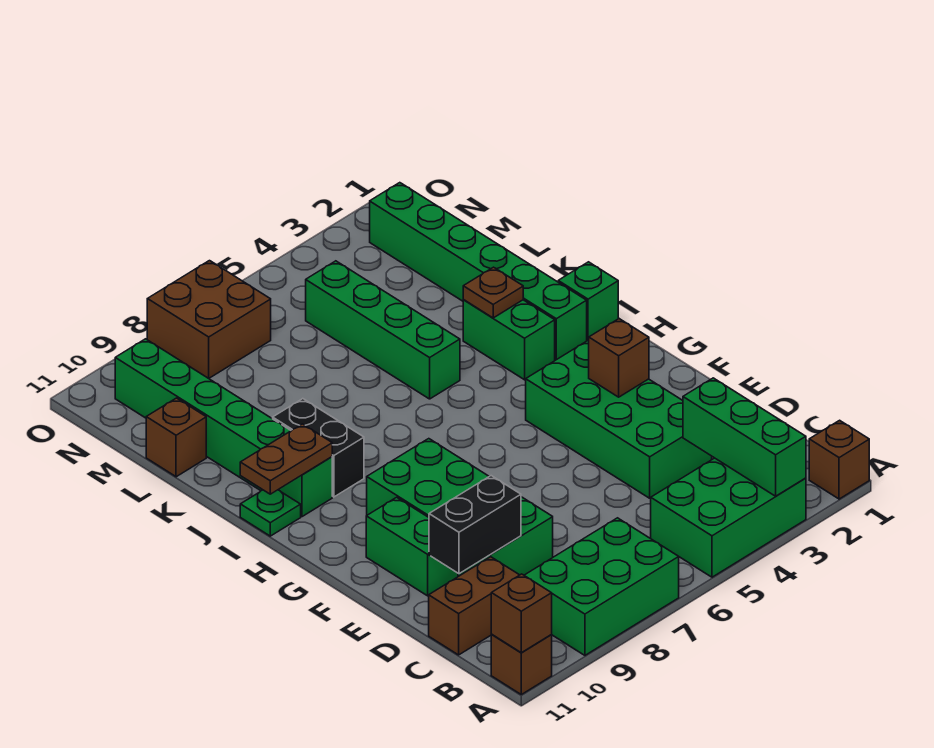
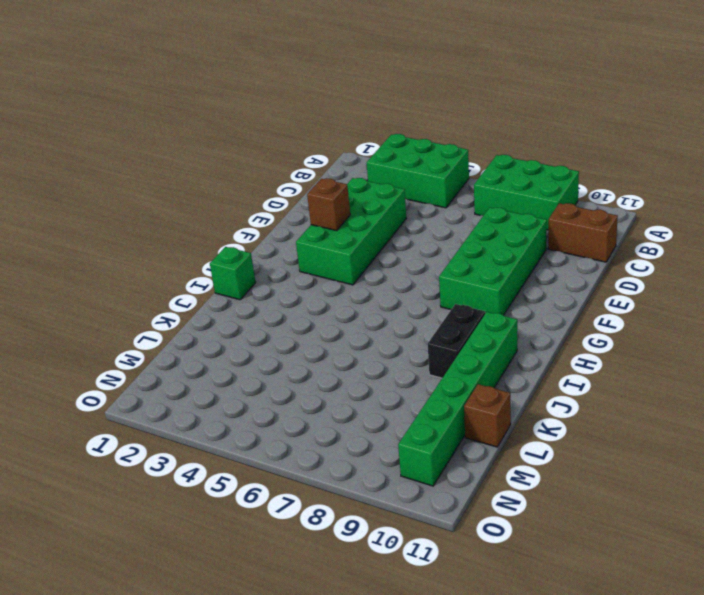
none -> brown 1x1 brick [809,420,869,499]
none -> brown 1x1 brick [491,635,552,694]
none -> green 1x2 brick [366,497,458,596]

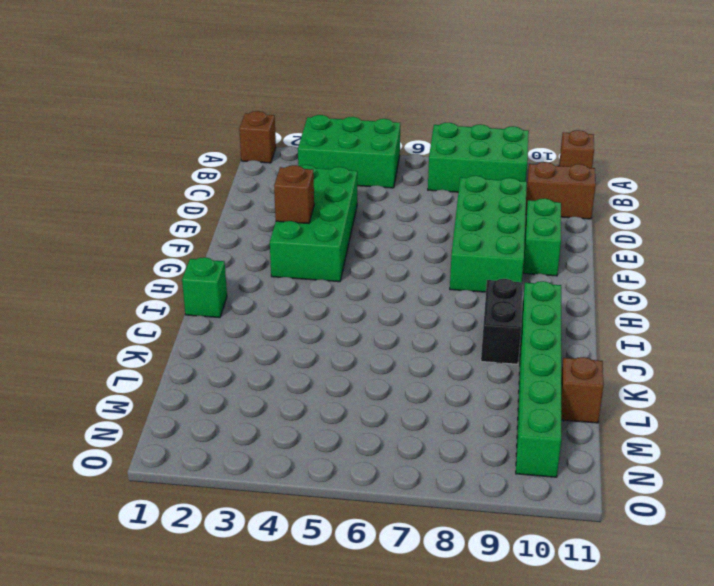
none -> green 1x6 brick [370,183,587,360]
none -> green 1x2 brick [463,300,555,380]
none -> green 1x1 plate [240,490,301,536]

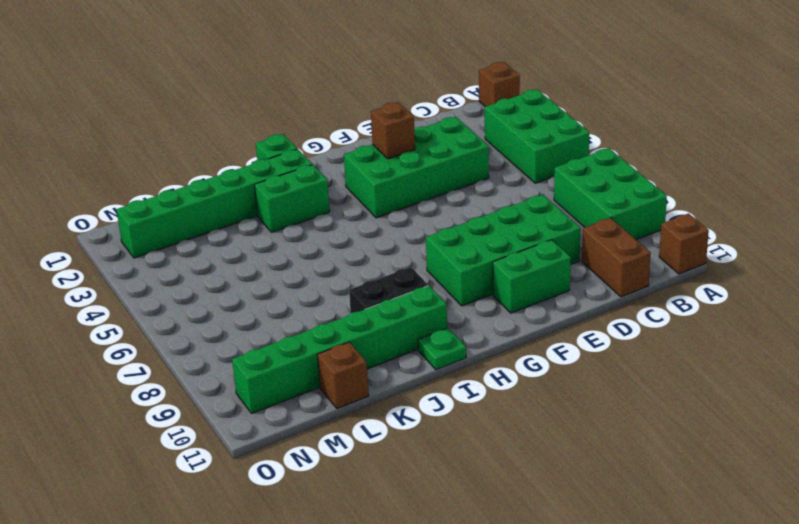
none -> green 1x4 brick [306,261,460,399]
none -> brown 2x2 brick [147,261,271,378]
none -> green 1x3 brick [683,378,806,496]

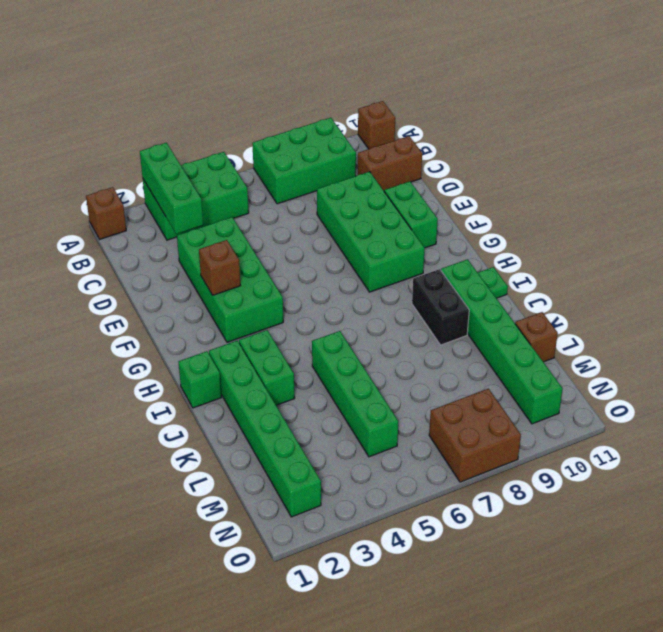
none -> brown 1x1 brick [491,574,552,653]
none -> black 1x2 brick [429,476,521,574]
none -> brown 1x2 plate [240,424,332,494]

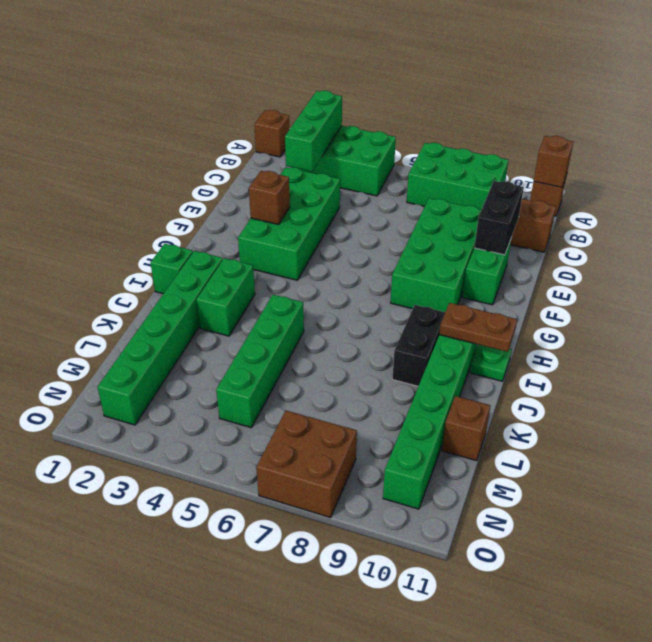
black 1x2 brick [474,181,524,255] -> black 1x2 brick turned to [429,476,521,574]
none -> brown 1x1 plate [463,267,523,318]

